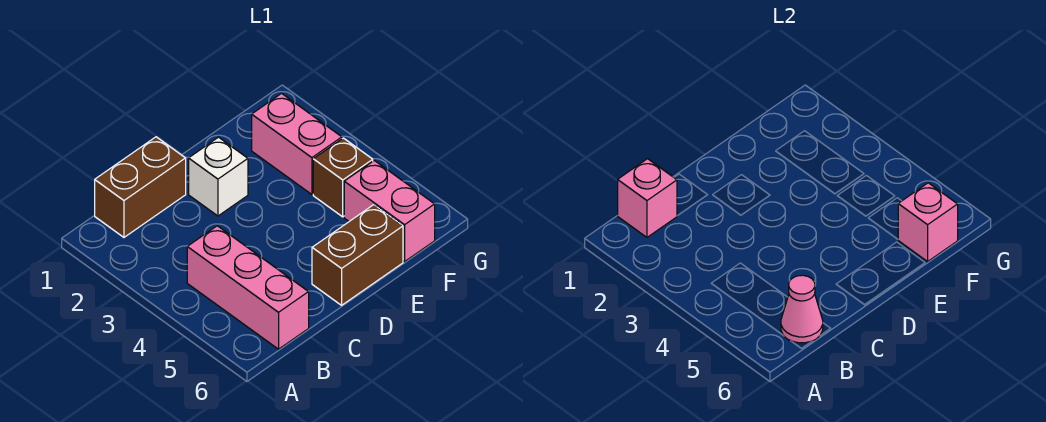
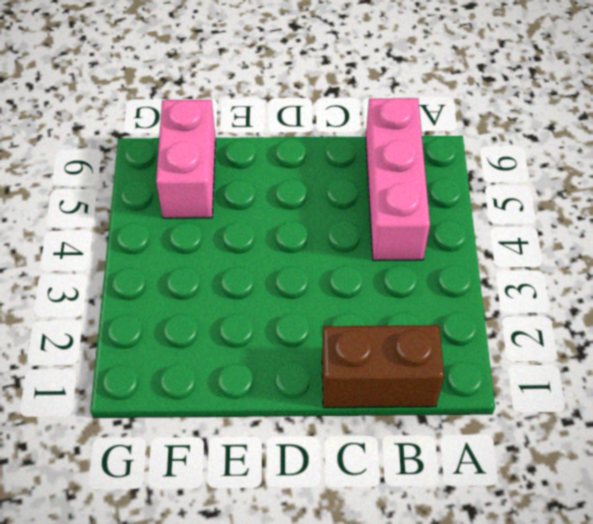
none -> white 1x1 brick [189,137,248,216]
none -> brown 1x2 brick [312,205,403,305]

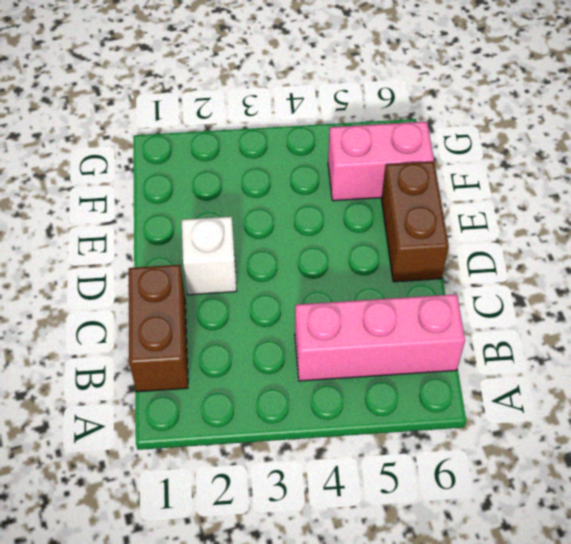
none -> pink 1x2 brick [252,93,342,194]
none -> brown 1x1 brick [313,138,373,217]

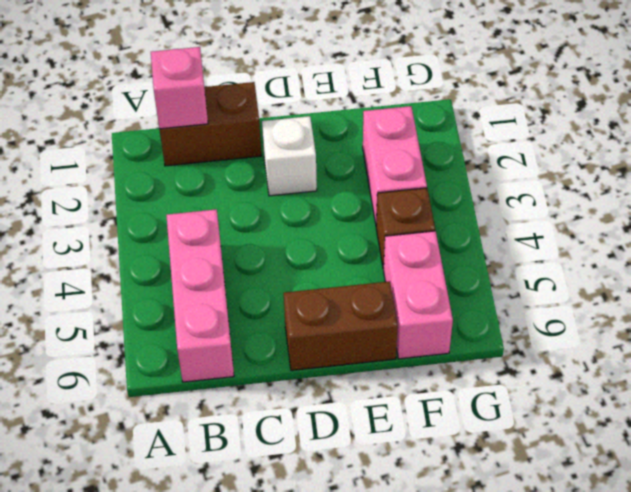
none -> pink 1x1 cone [781,275,823,343]
none -> pink 1x1 brick [898,183,958,261]

